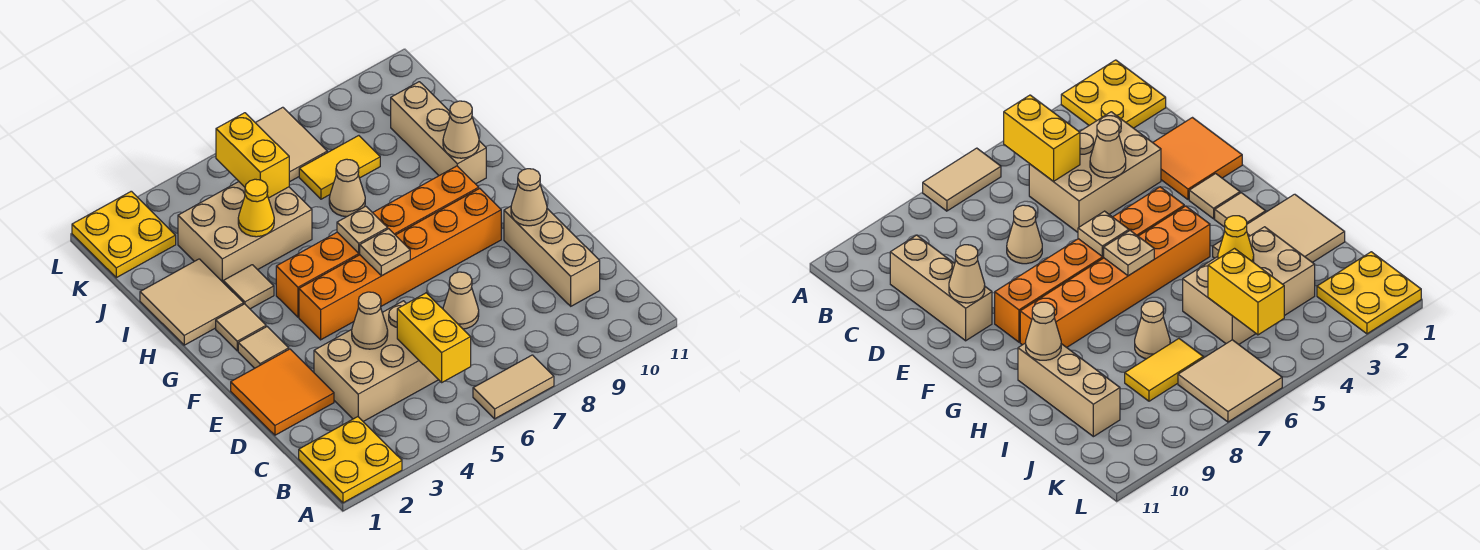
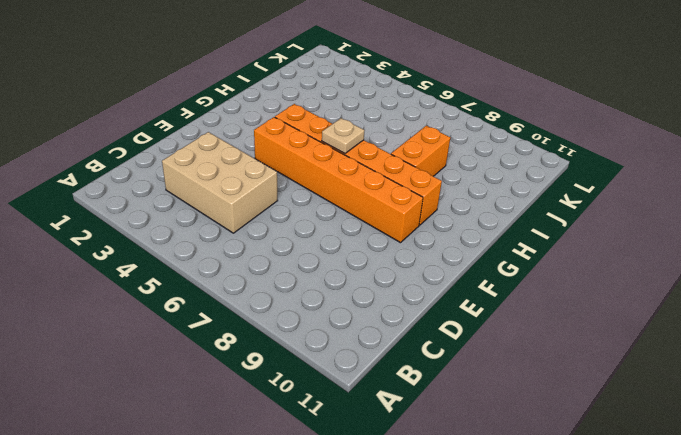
orange 1x2 brick [391,126,450,176] -> none
none -> yellow 2x2 plate [299,417,402,503]
none -> tan 1x2 tile [473,355,554,419]
none -> tan 1x3 brick [504,206,600,306]

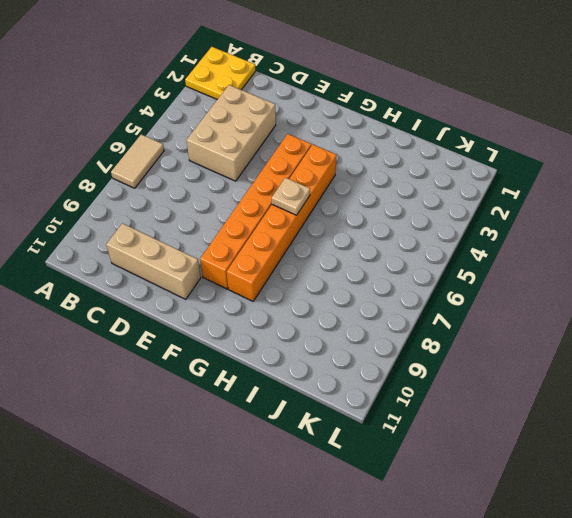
none -> orange 2x2 tile [231,349,334,435]
none -> tan 1x1 cone [443,272,479,329]
none -> tan 1x1 tile [238,327,289,368]

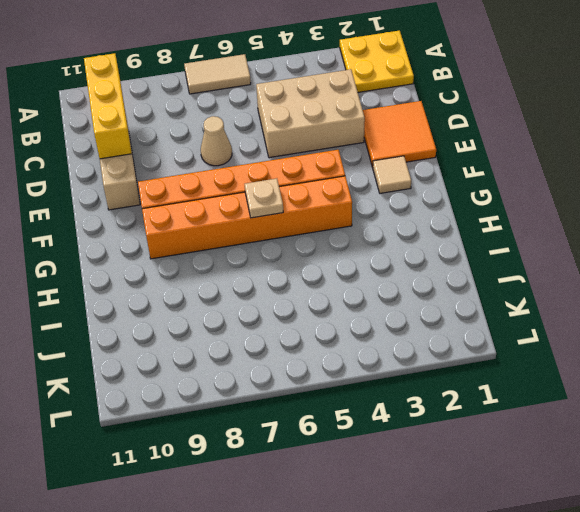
yellow 1x3 brick [84,53,132,159] -> none
none -> tan 1x1 tile [216,304,266,351]
none -> tan 2x2 tile [140,259,243,345]
none -> tan 1x1 tile [223,265,274,309]

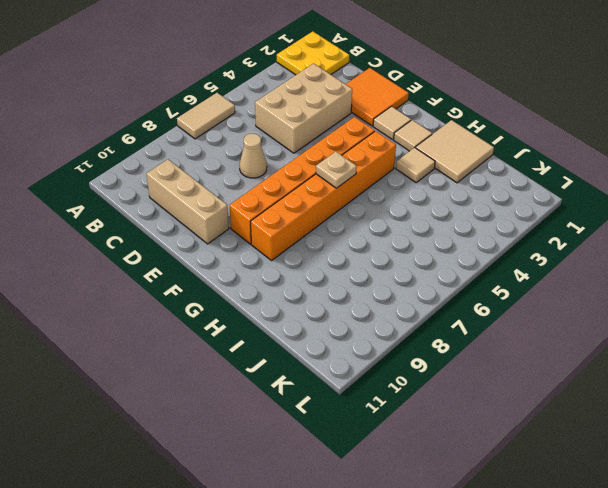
none -> tan 1x3 brick [391,82,486,184]
none -> tan 2x3 brick [178,182,312,282]
none -> tan 1x1 cone [329,159,365,217]

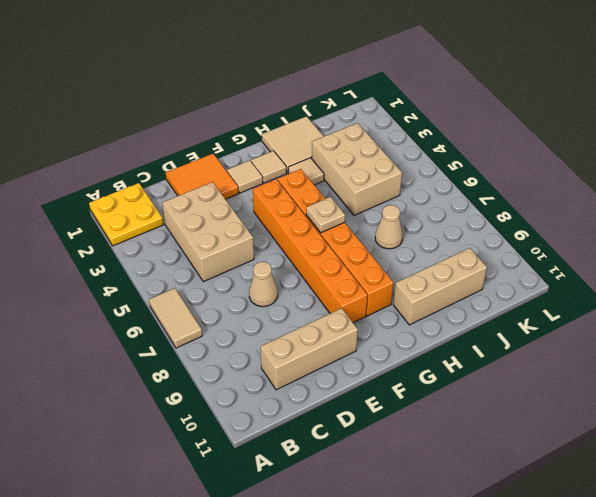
none -> yellow 1x2 tile [299,136,380,199]
none -> yellow 2x2 plate [72,191,176,278]
none -> tan 2x2 tile [255,107,327,182]

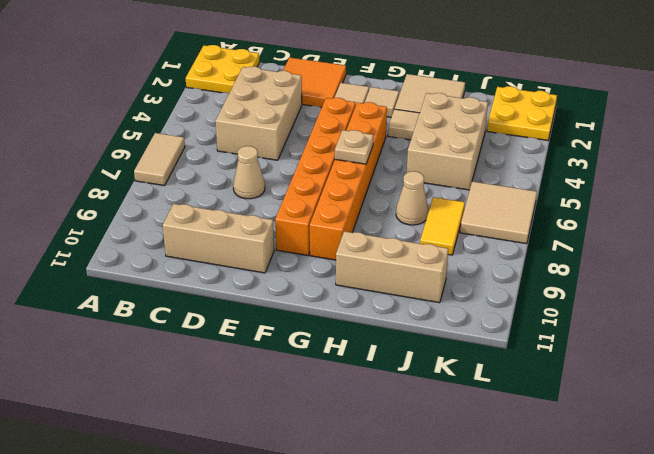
none -> yellow 1x2 brick [397,293,471,382]
none -> tan 1x1 cone [352,292,388,349]
none -> tan 1x1 cone [511,169,547,226]

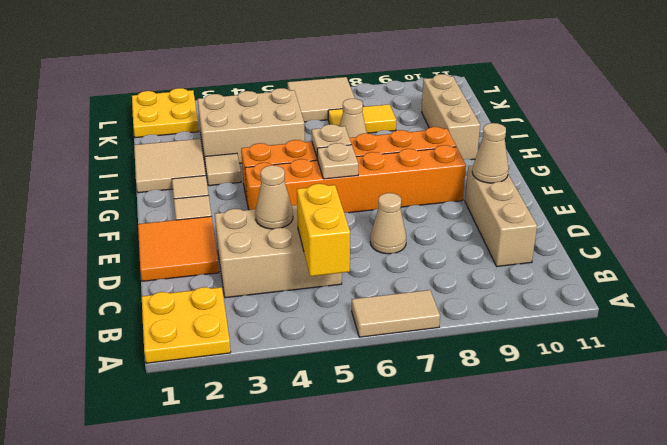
none -> tan 1x1 cone [443,101,479,158]
none -> yellow 1x1 cone [238,179,274,237]
none -> yellow 1x2 brick [216,113,289,198]

